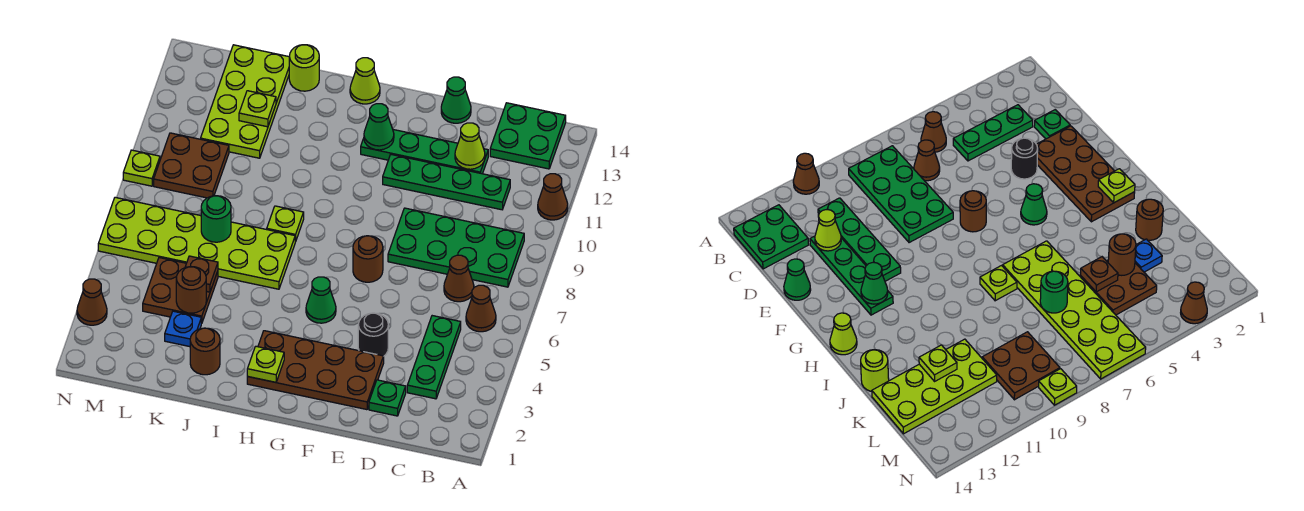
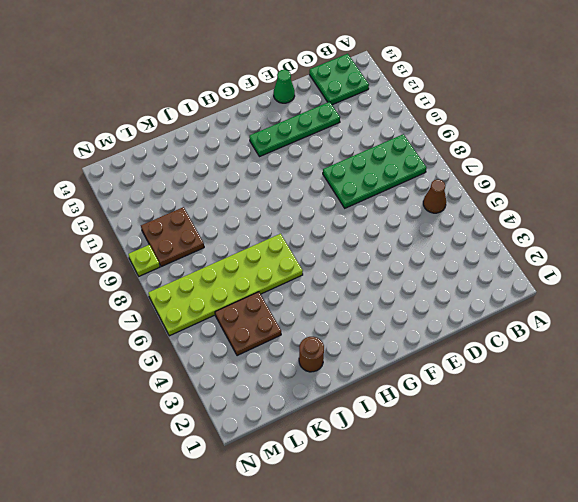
none -> brown 1x1 cone [538,174,568,220]
none -> green 1x3 plate [407,316,461,399]
none -> brown 1x1 cone [444,255,474,302]
none -> green 1x4 plate [383,155,510,210]

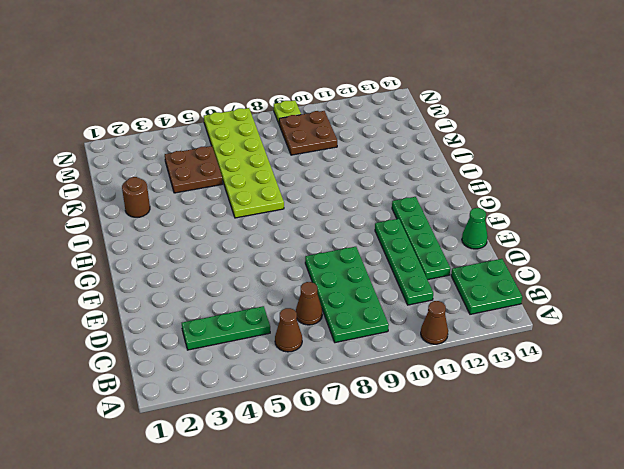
none -> green 1x1 plate [369,380,406,416]
none -> brown 2x4 plate [247,331,384,410]
none -> black 1x1 round brick [358,313,388,356]
none -> brown 1x1 round brick [353,236,383,282]

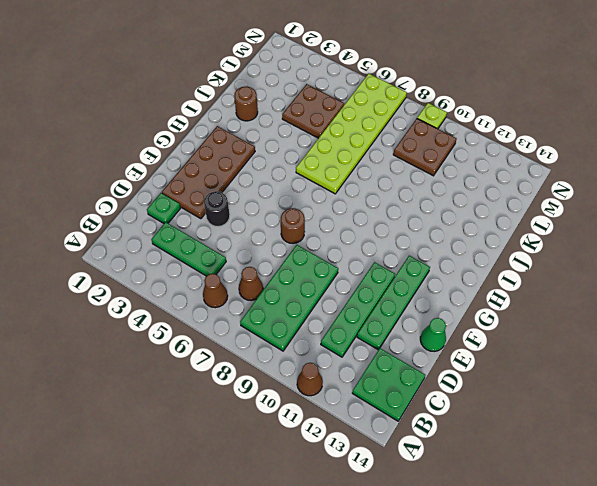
none -> green 1x1 cone [306,277,336,323]
none -> lime 1x1 cone [350,58,380,104]
none -> lime 1x1 plate [267,206,304,242]
none -> lime 1x1 round brick [289,45,319,91]

